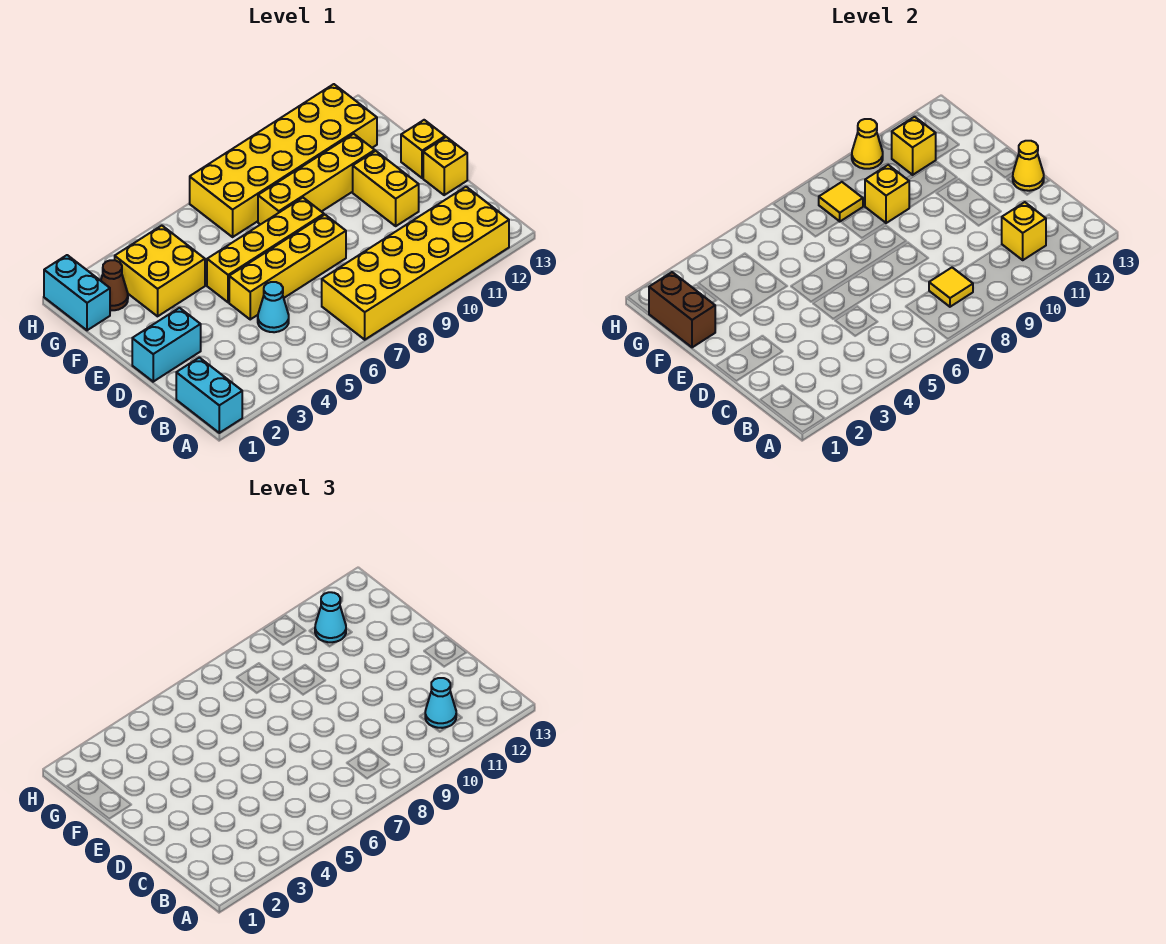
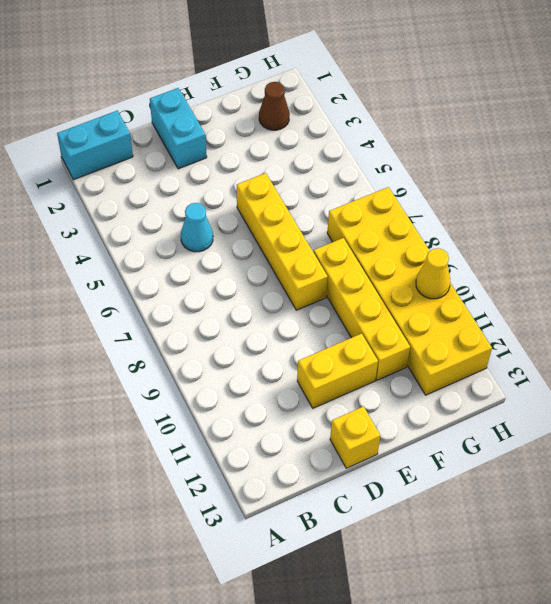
none -> yellow 2x6 brick [322,187,509,340]
none -> yellow 1x4 brick [229,215,346,319]
none -> yellow 1x1 brick [401,120,445,178]

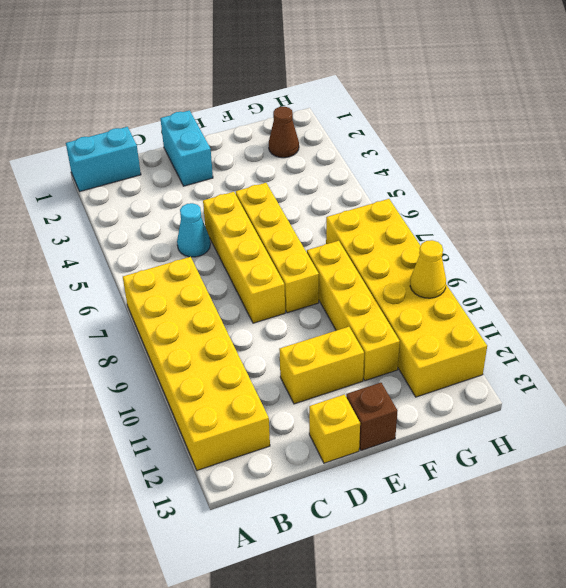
brown 1x1 brick [346,383,397,451] -> yellow 1x1 brick [401,120,445,178]
none -> yellow 2x2 brick [115,226,205,316]
none -> cyan 1x2 brick [44,255,110,330]
none -> yellow 1x1 tile [929,268,973,307]

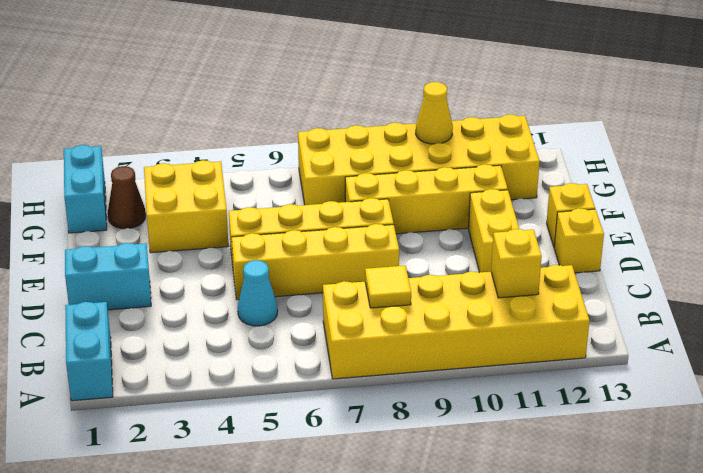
none -> yellow 1x1 cone [1013,141,1044,191]
none -> brown 1x2 brick [649,272,715,347]
none -> yellow 1x1 brick [865,165,909,223]

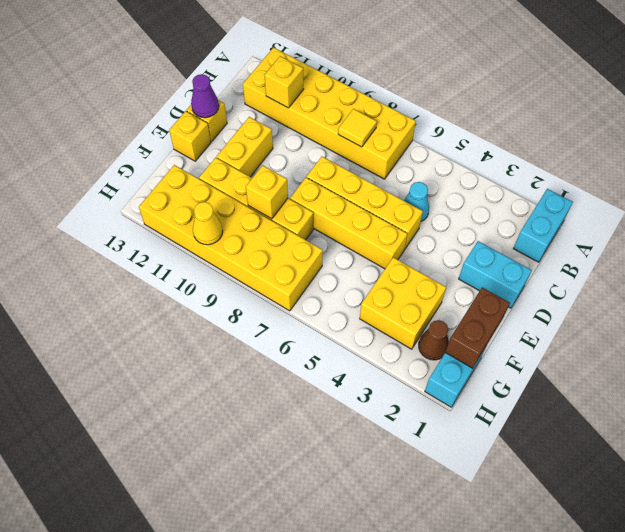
purple 1x1 cone [191,74,219,118] -> yellow 1x1 cone [1013,141,1044,191]
none -> yellow 1x1 tile [819,182,863,221]
none -> yellow 1x1 brick [892,117,936,175]
none -> cyan 1x1 cone [425,678,456,728]

